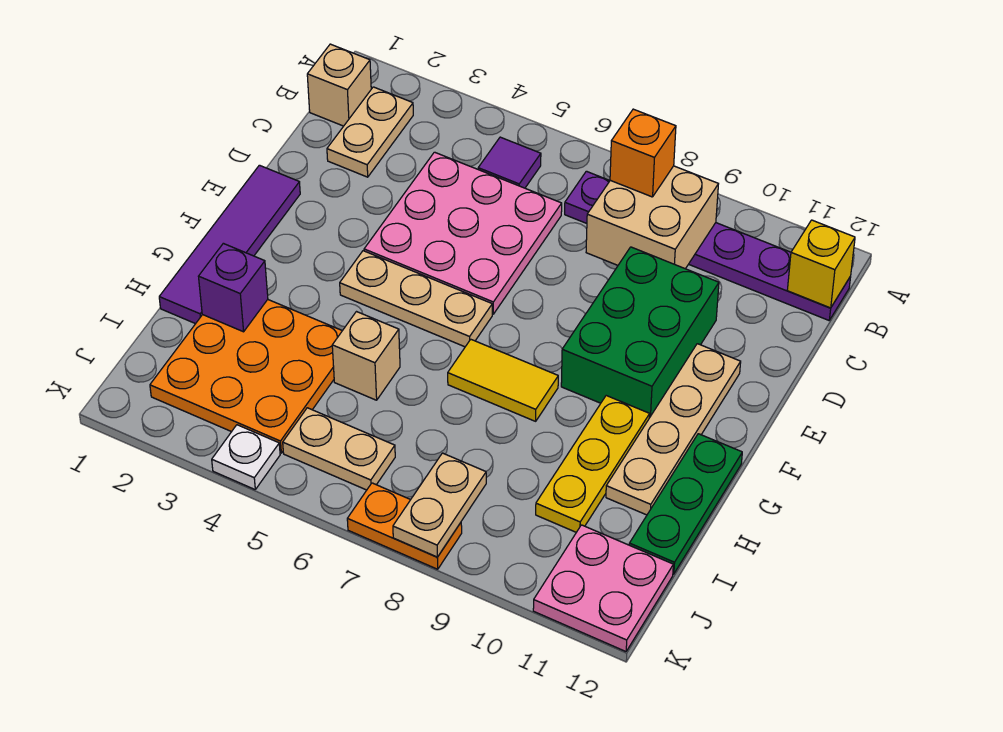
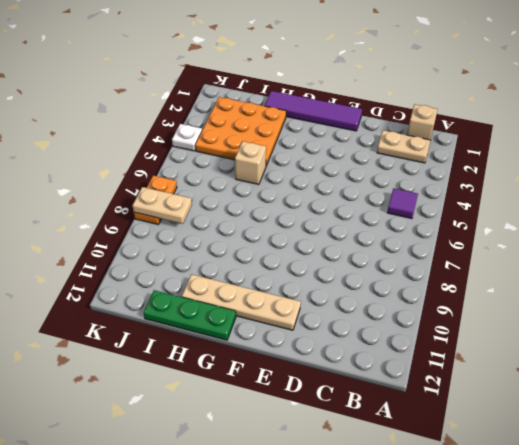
none -> purple 1x6 plate [565,171,851,320]
none -> pink 3x3 plate [364,152,562,314]
none -> green 2x3 brick [561,247,719,418]

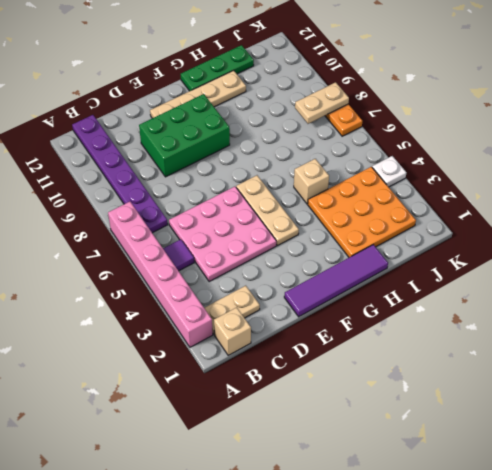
pink 1x6 brick [108,202,213,347] -> none
none -> yellow 1x2 tile [448,340,558,421]
none -> yellow 1x3 plate [536,396,650,532]
none -> tan 1x2 plate [283,408,395,490]

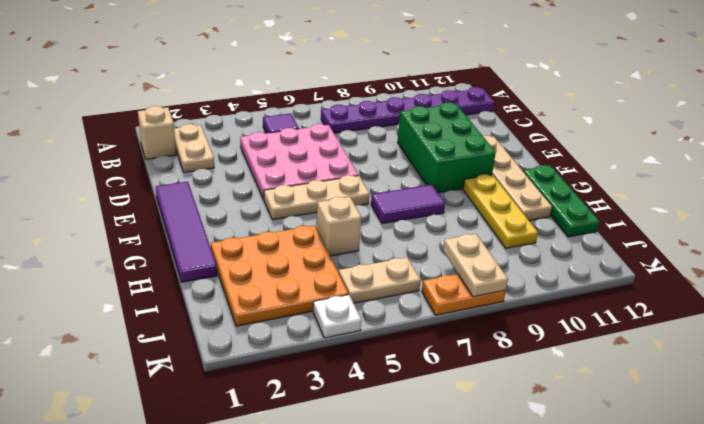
purple 1x2 tile [371,184,445,224] -> yellow 1x2 tile [448,340,558,421]
none -> pink 2x2 plate [533,525,673,651]
none -> tan 2x2 brick [586,166,718,269]
none -> yellow 1x1 brick [787,220,855,308]

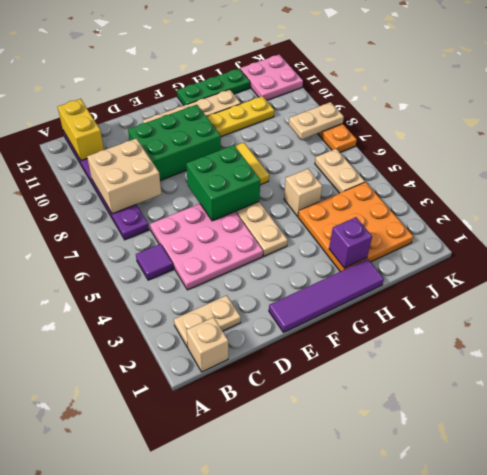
yellow 1x2 brick [58,99,104,161] -> yellow 1x1 brick [787,220,855,308]
green 2x2 brick [186,145,260,221] -> none
none -> white 1x1 plate [212,425,280,489]
none -> orange 1x1 brick [610,109,676,197]

